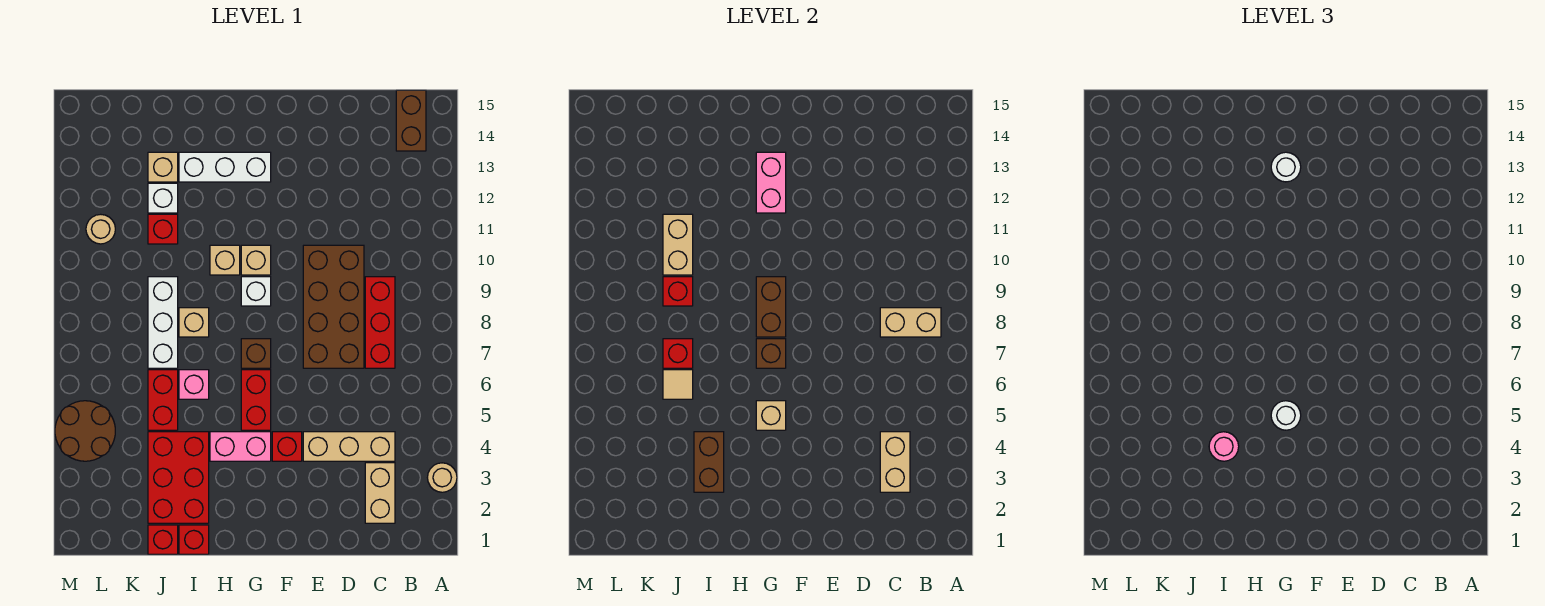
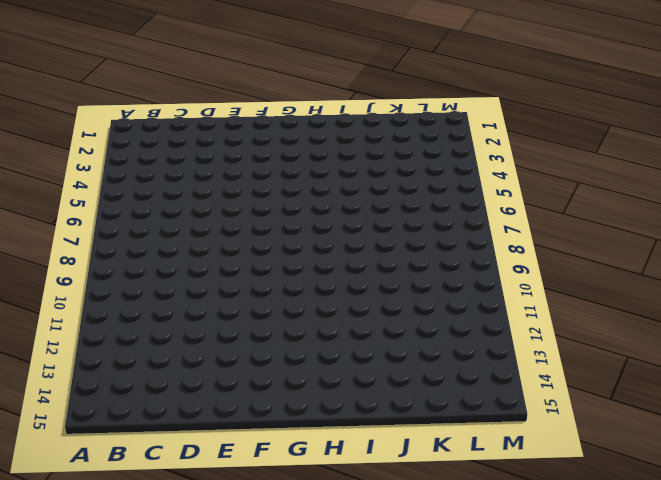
none -> tan 1x1 round brick [427,463,457,492]
none -> brown 1x2 brick [396,90,426,151]
none -> tan 1x2 brick [365,463,395,523]
none -> tan 1x3 brick [303,432,395,461]

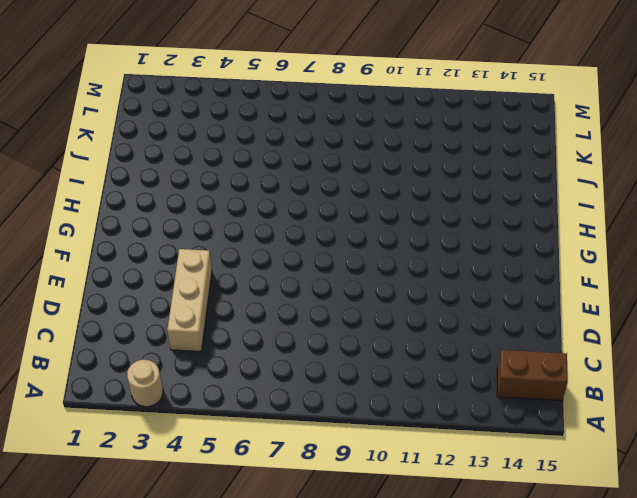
none -> tan 1x2 brick [365,463,395,523]
none -> red 1x3 brick [365,277,395,368]
none -> brown 2x4 brick [303,245,364,368]
none -> red 1x1 brick [272,432,302,461]

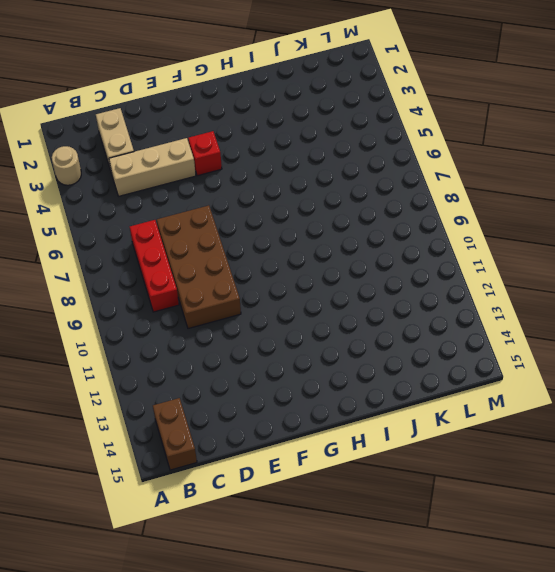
none -> pink 1x2 brick [210,432,271,461]
none -> red 1x2 brick [241,370,271,430]
none -> brown 1x1 brick [241,339,271,368]
none -> white 1x1 brick [241,277,271,306]

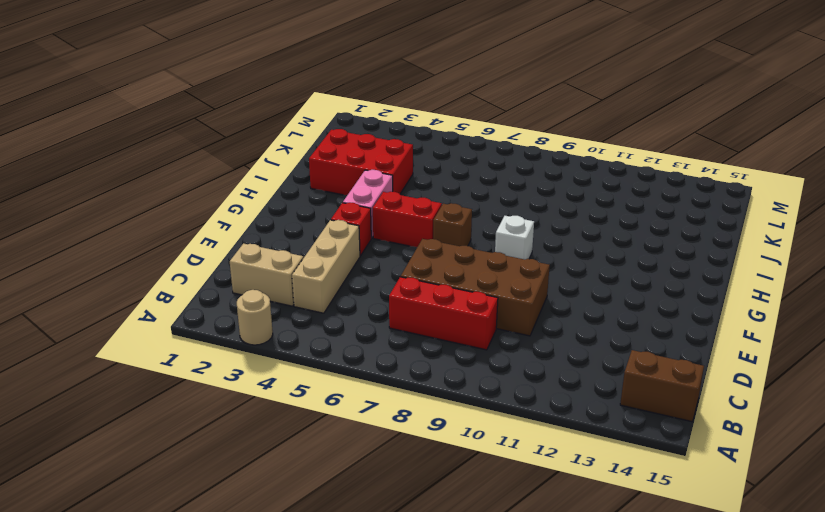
none -> tan 1x1 brick [241,245,271,275]
none -> white 1x3 brick [179,152,271,182]
none -> tan 1x1 brick [210,245,240,275]
none -> red 1x1 brick [179,525,209,554]

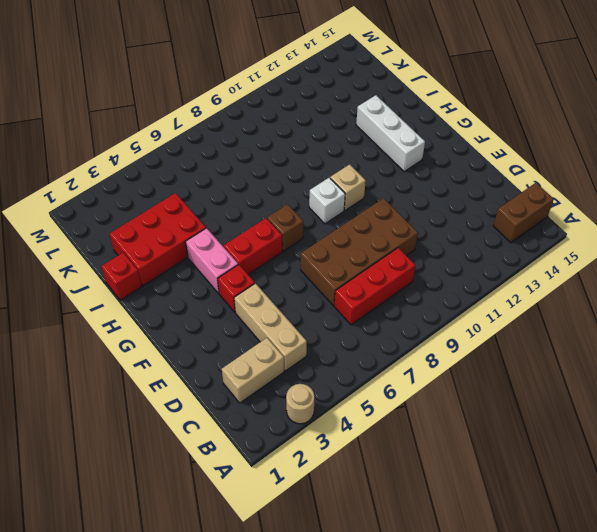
none -> tan 1x1 brick [210,245,240,275]
none -> pink 1x1 brick [179,370,209,399]
none -> tan 1x1 brick [179,308,209,337]
none -> red 1x1 brick [148,525,178,554]

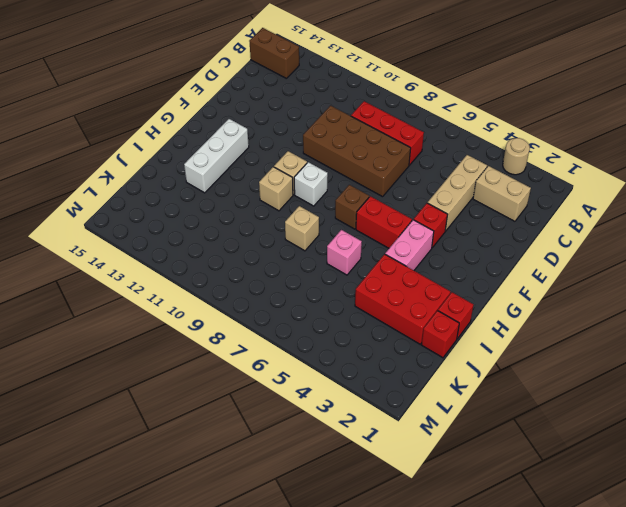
none -> red 1x2 brick [148,370,178,430]
none -> white 1x3 brick [148,277,178,368]
none -> red 1x1 brick [148,214,178,244]
none -> white 1x1 brick [148,183,178,213]

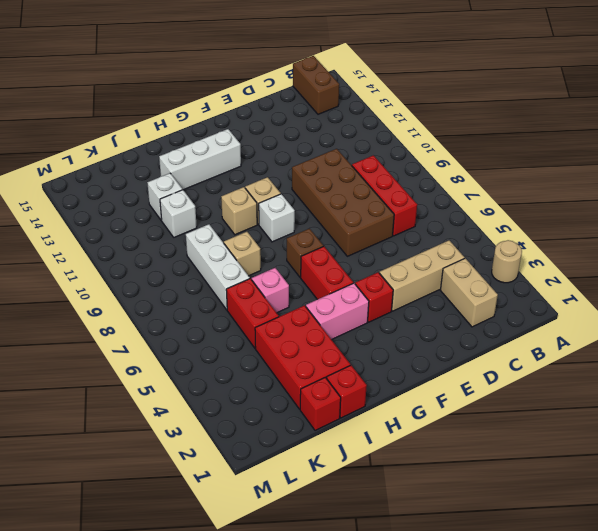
white 1x1 brick [160,190,197,237] -> red 1x1 brick [148,214,178,244]
none -> tan 1x1 brick [148,152,178,182]
none -> brown 2x2 round brick [55,401,115,461]
none -> tan 1x1 round brick [86,214,115,244]
none -> tan 1x2 brick [880,308,941,337]

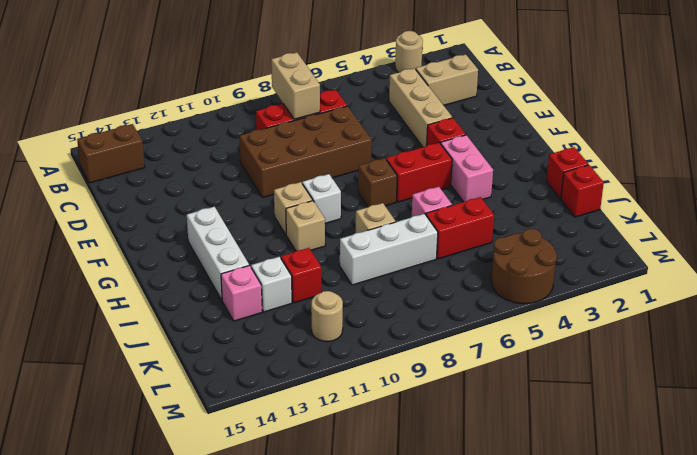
pink 1x1 brick [221,265,262,321] -> tan 1x1 brick [148,152,178,182]
none -> red 2x3 brick [148,432,209,523]
none -> tan 1x2 brick [880,432,910,492]
none -> tan 1x1 brick [756,401,786,430]
none -> brown 1x1 brick [756,339,786,368]

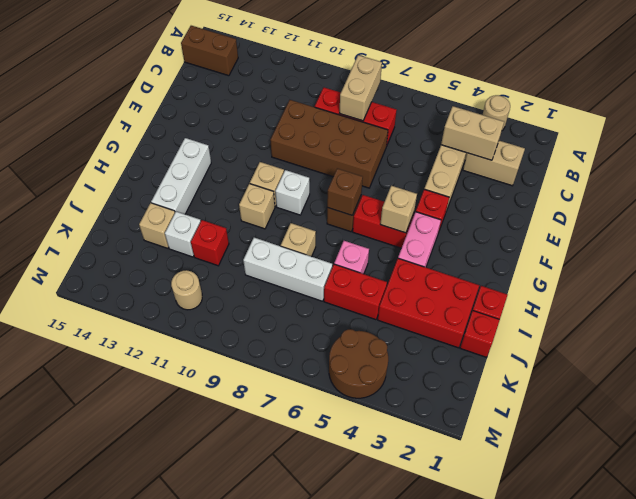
none -> brown 1x2 brick [756,277,786,337]
none -> pink 1x2 brick [756,152,786,213]
none -> brown 1x2 brick [694,432,724,492]
none -> tan 1x1 tile [663,370,693,399]

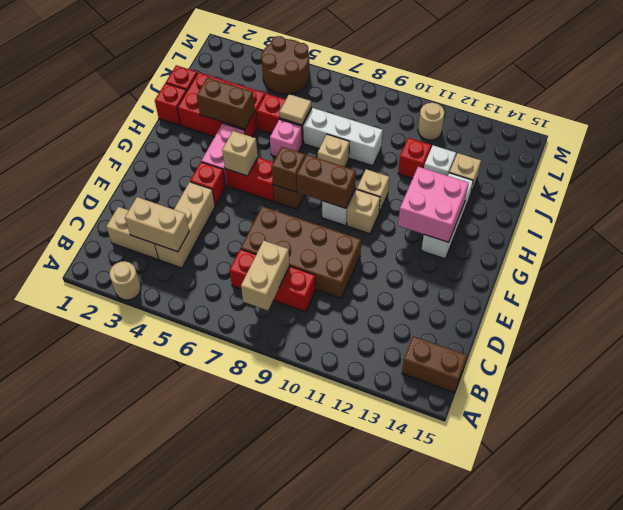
pink 2x2 brick [398,167,469,242] -> pink 1x2 brick [756,152,786,213]
none -> red 1x1 brick [663,339,693,368]
none -> red 1x1 brick [663,277,693,306]
none -> tan 1x2 brick [663,214,693,275]
none -> white 1x1 round brick [1271,401,1301,430]

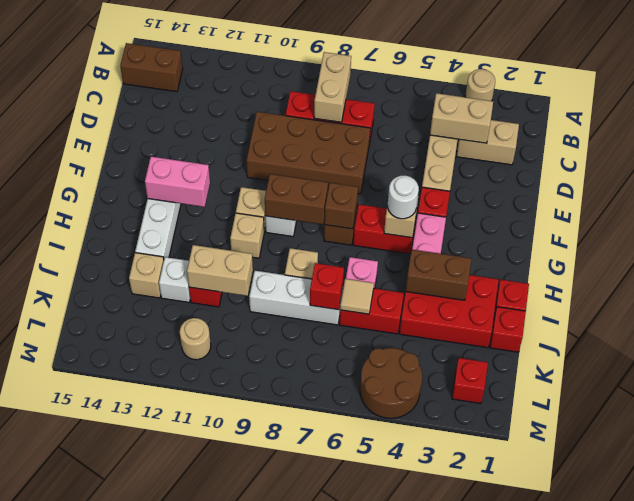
red 1x1 brick [452,358,488,404] -> red 1x1 brick moved to [663,277,693,306]
none -> white 1x1 round brick [1271,152,1301,182]
none -> pink 1x1 round brick [1209,432,1239,461]

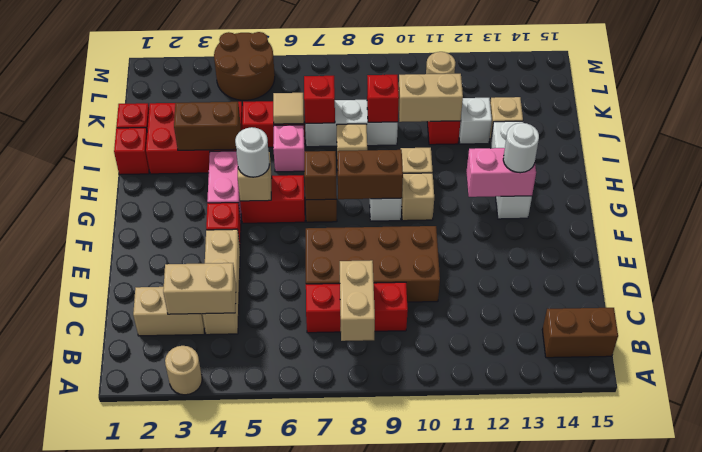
none -> pink 1x1 round brick [1209,432,1239,461]

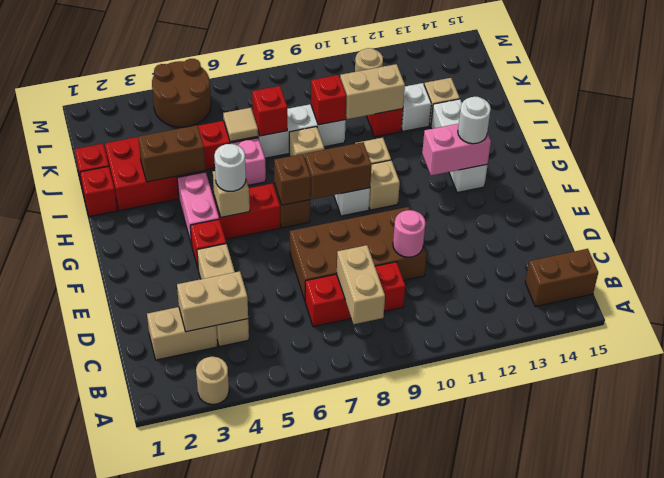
pink 1x1 round brick [393,210,425,257] -> pink 1x1 round brick moved to [1209,432,1239,461]

